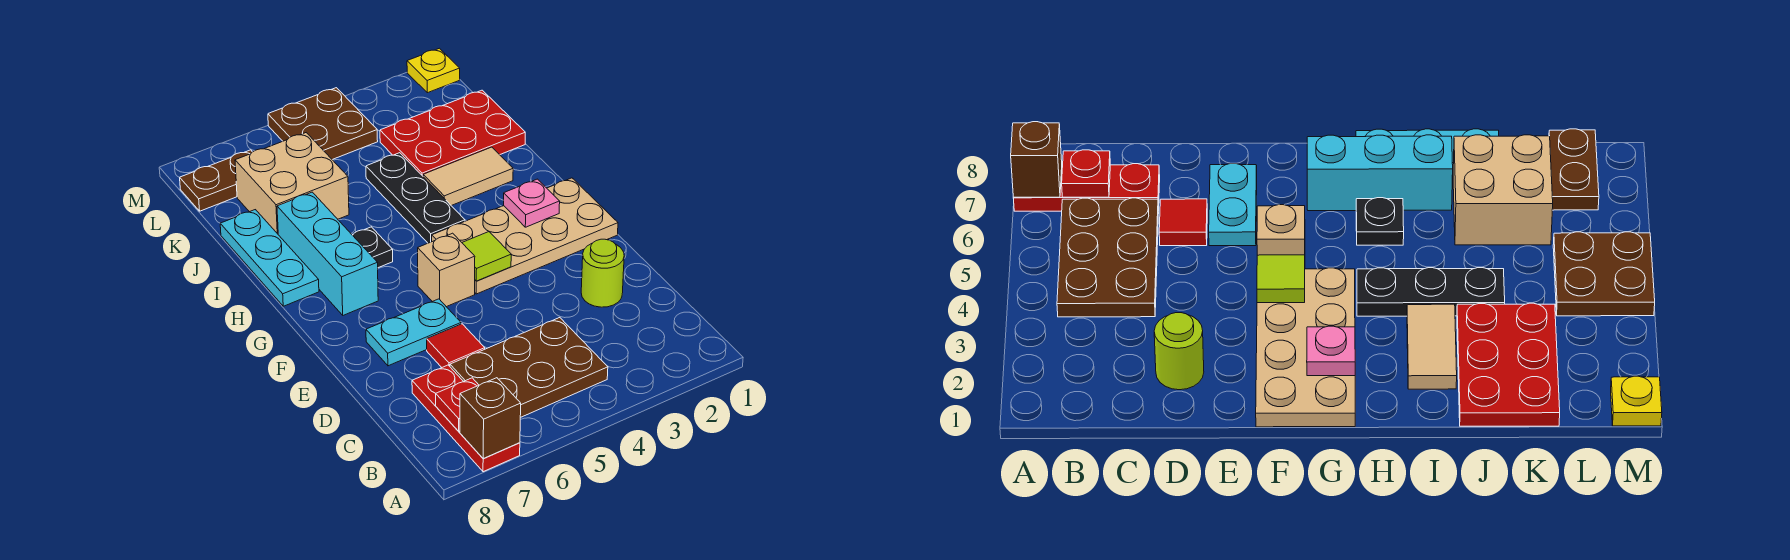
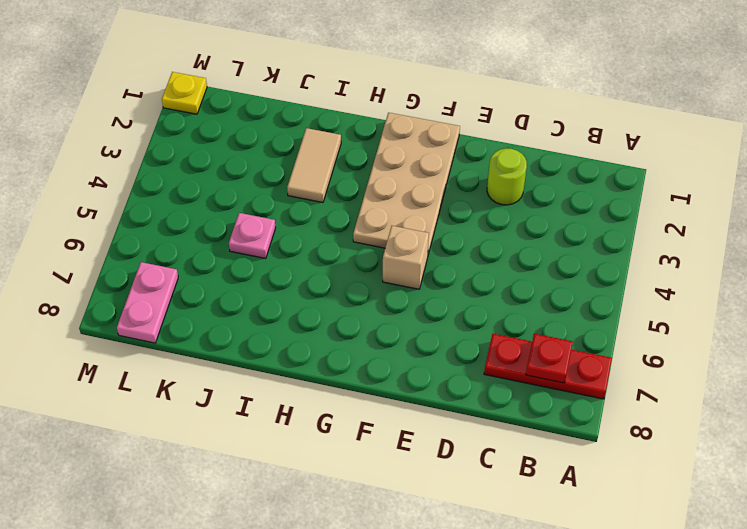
pink 1x1 plate [229,213,276,259] -> pink 1x1 plate moved to [504,179,560,227]
pink 1x2 plate [117,262,178,343] -> brown 1x2 plate [180,150,252,211]
none -> brown 2x3 plate [450,318,608,418]
none -> red 1x1 tile [427,324,485,367]
none -> cyan 1x2 plate [366,299,461,366]

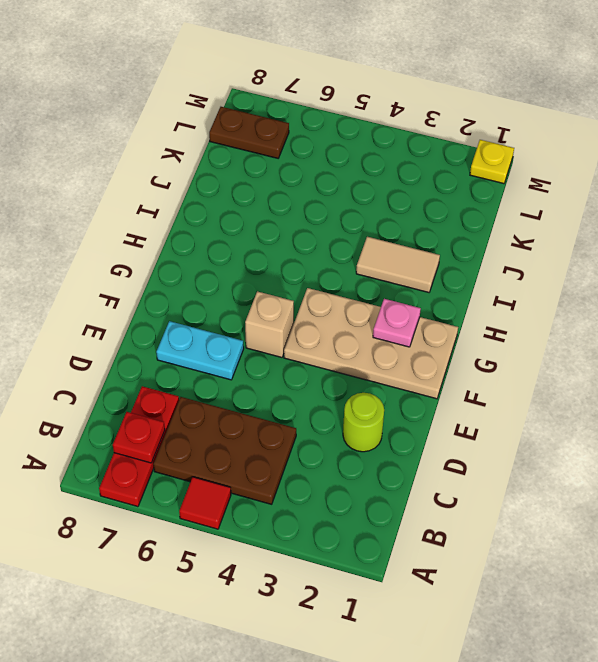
red 1x1 tile [179,477,231,529] -> red 1x1 tile moved to [427,324,485,367]
none -> cyan 1x3 brick [277,192,378,315]
none -> black 1x3 plate [366,153,465,243]
none -> black 1x1 plate [352,227,393,268]

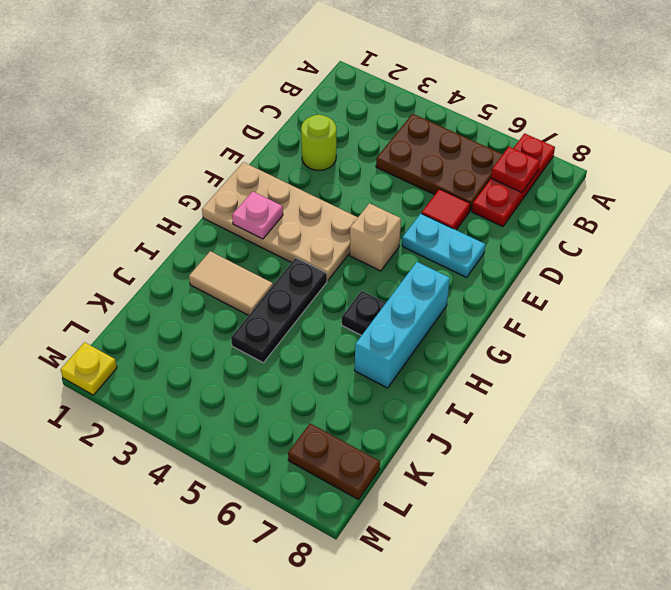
none -> cyan 1x3 plate [220,210,319,306]
none -> red 2x3 plate [380,90,525,176]
none -> tan 2x2 brick [235,133,349,234]

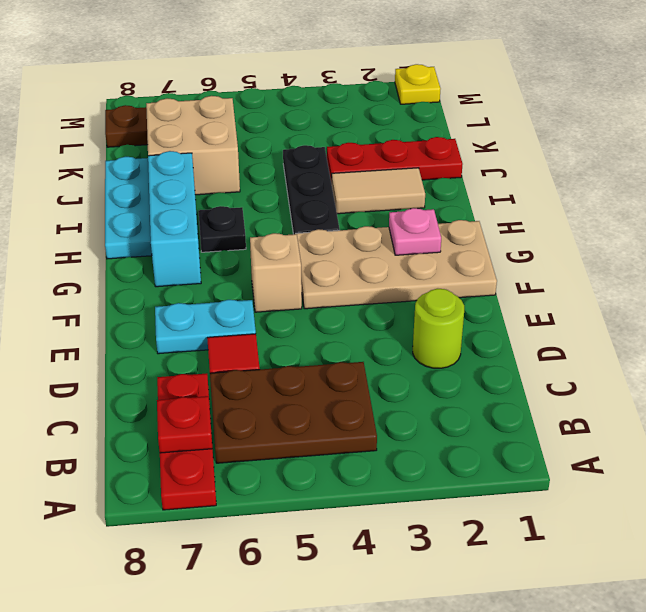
red 1x3 plate [327,137,463,184] -> red 2x3 plate [380,90,525,176]
none -> brown 2x2 plate [268,88,378,160]
none -> brown 1x1 brick [460,378,521,458]
none -> lime 1x1 tile [462,232,511,281]

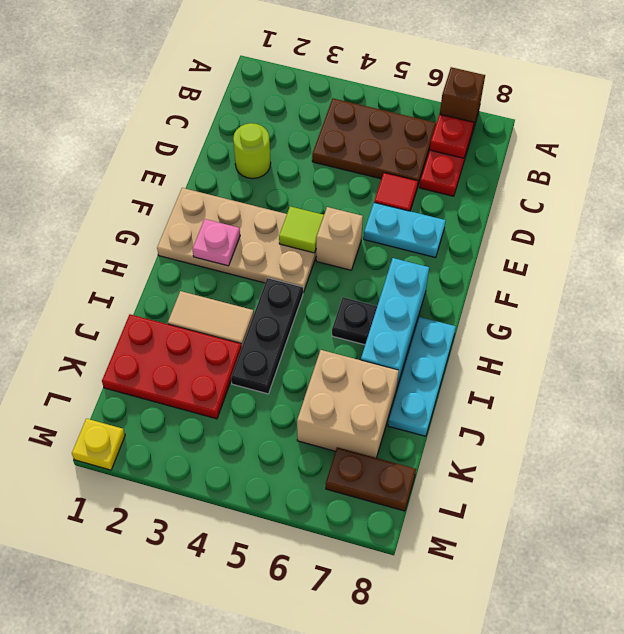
none -> brown 2x2 plate [268,88,378,160]

